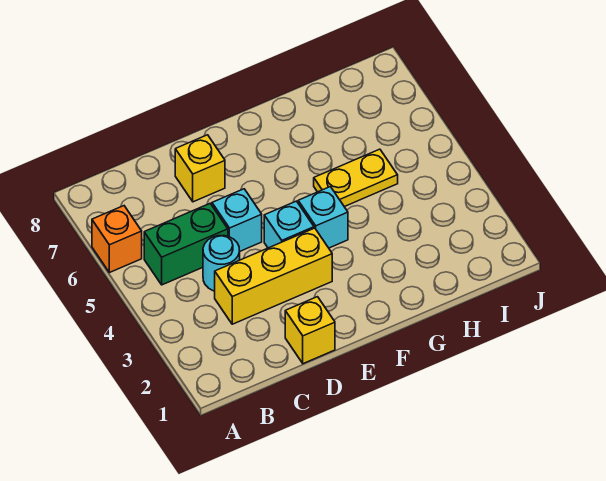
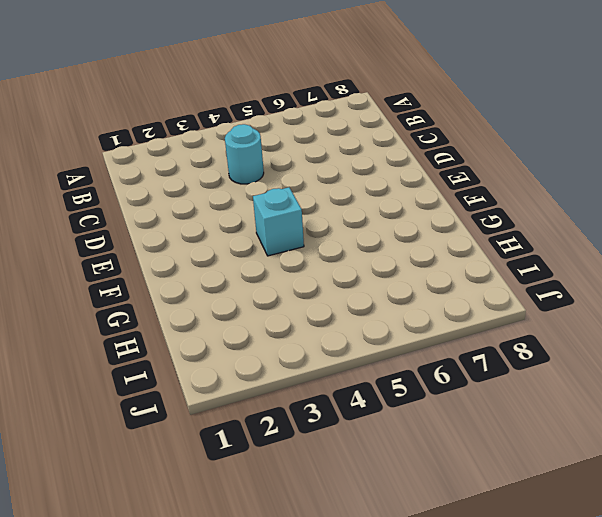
none -> orange 1x1 brick [92,206,142,273]
none -> green 1x2 brick [144,204,228,285]

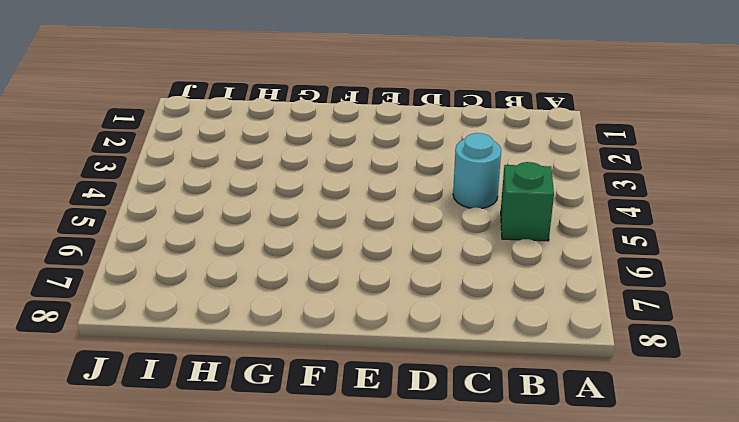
green 1x1 brick [501,162,554,241] -> green 1x2 brick [144,204,228,285]
none -> orange 1x1 brick [92,206,142,273]
none -> yellow 1x3 brick [215,228,332,324]

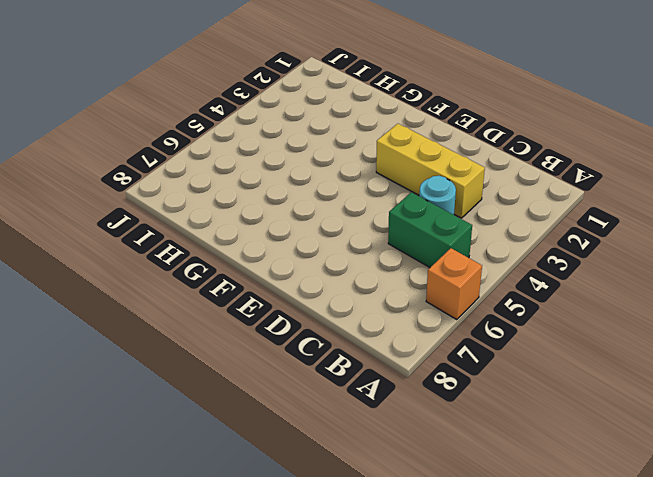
none -> yellow 1x1 brick [285,297,335,364]
none -> cyan 1x1 brick [212,189,262,252]

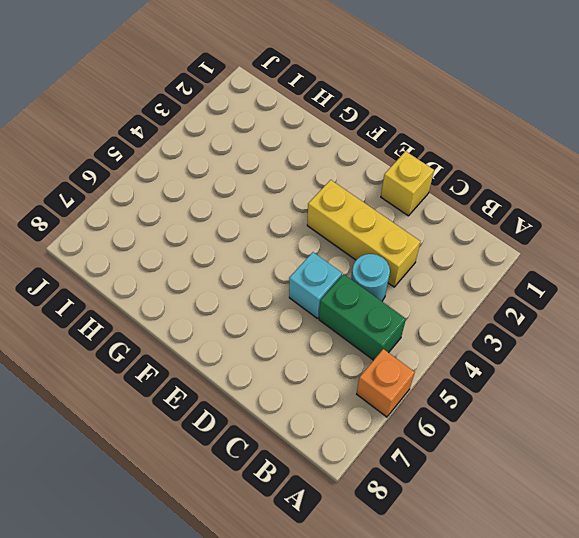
none -> yellow 1x1 brick [175,135,225,202]
none -> cyan 1x1 brick [264,201,314,248]

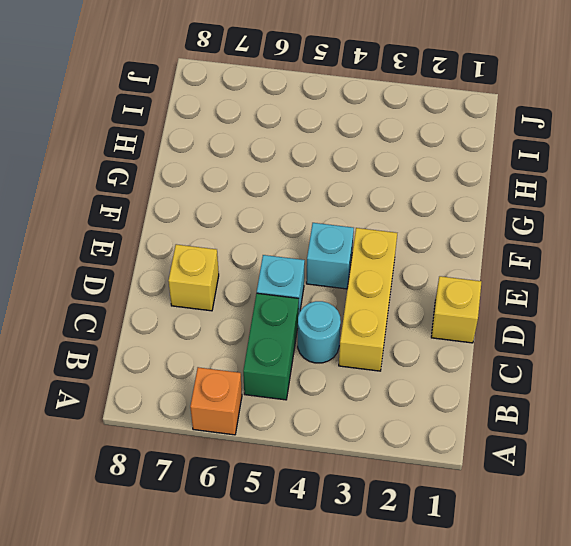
none -> cyan 1x1 brick [298,187,348,248]
none -> yellow 1x2 plate [314,149,398,207]

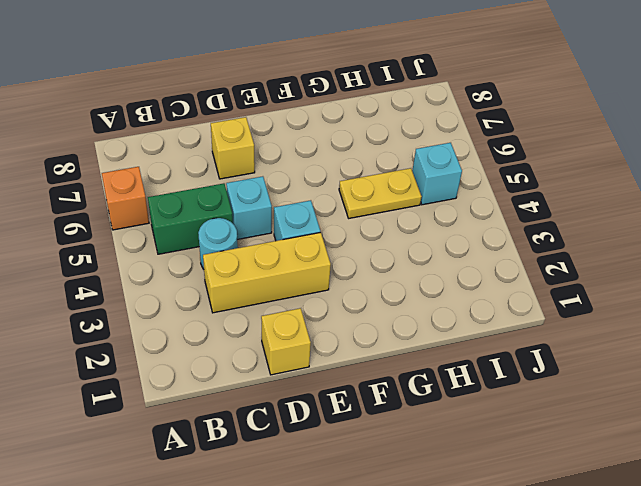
cyan 1x1 brick [412,143,462,205] -> cyan 1x1 brick moved to [298,187,348,248]

